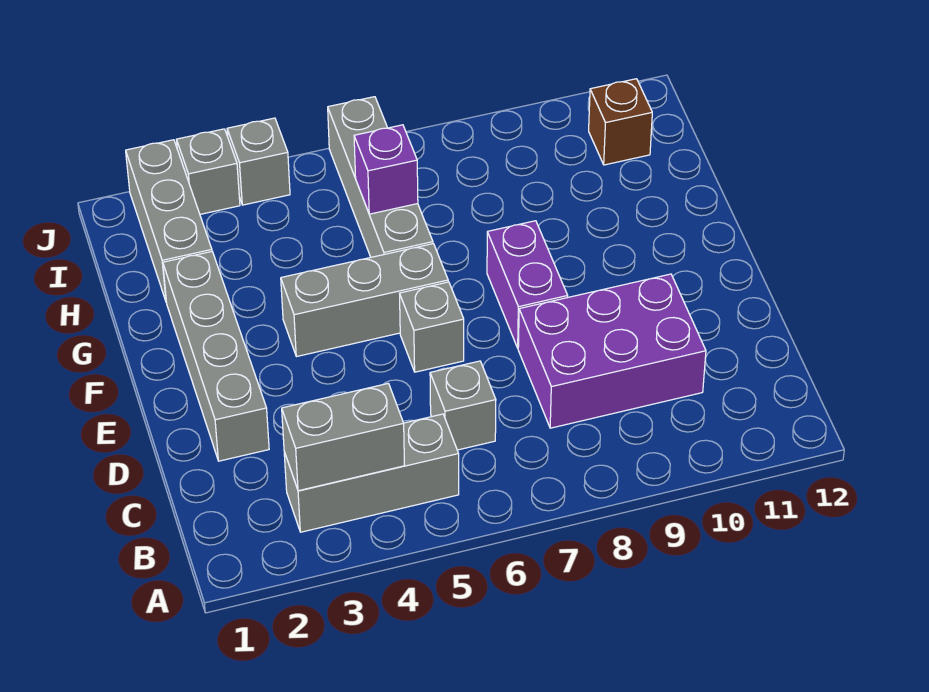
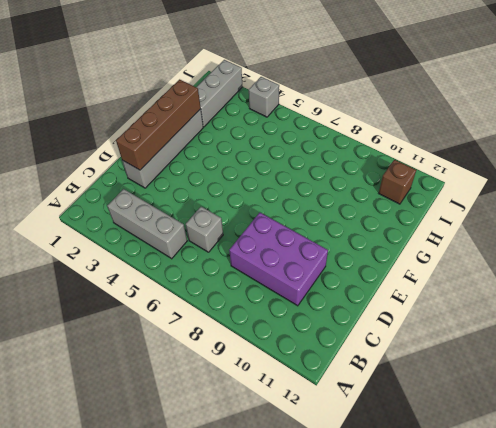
brown 1x4 brick [116,79,201,170] -> none
none -> grey 1x1 brick [400,282,464,372]
none -> purple 1x2 brick [487,221,568,348]
none -> grey 1x3 brick [281,244,448,357]

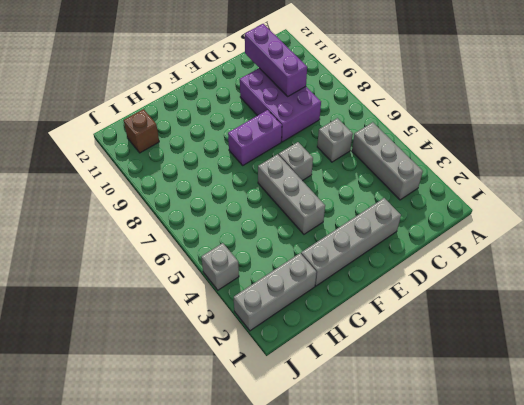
purple 1x3 brick [245,24,307,96] -> none
none -> grey 1x4 brick [328,97,433,257]
none -> grey 1x1 brick [176,129,240,214]
none -> grey 1x2 brick [282,383,405,491]

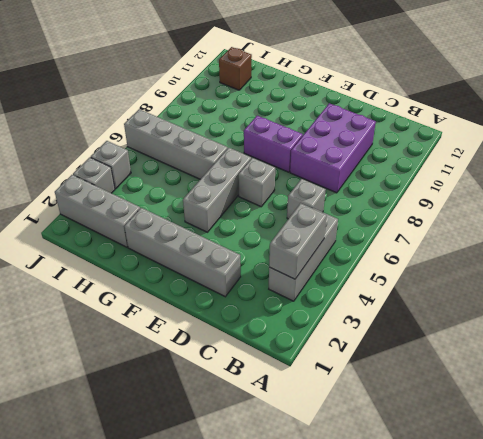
none -> purple 1x1 brick [354,125,418,214]

